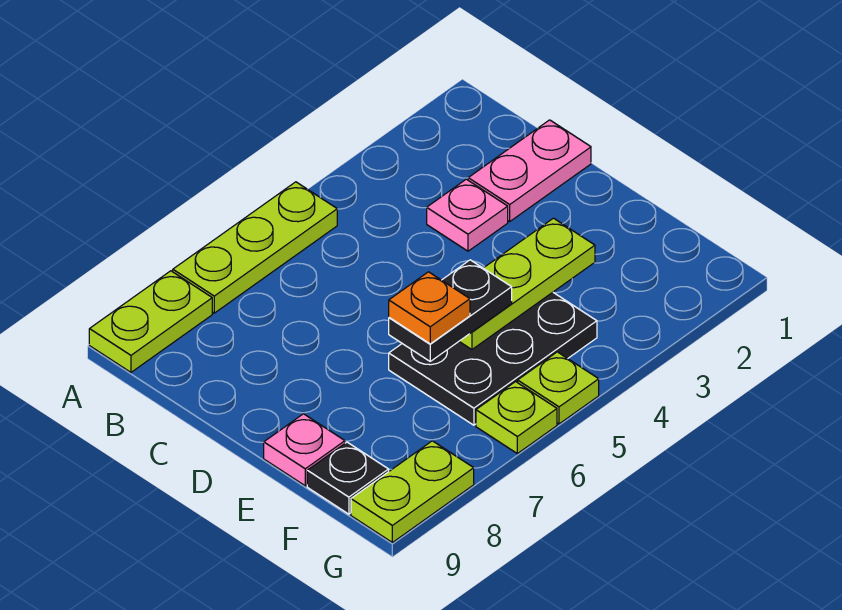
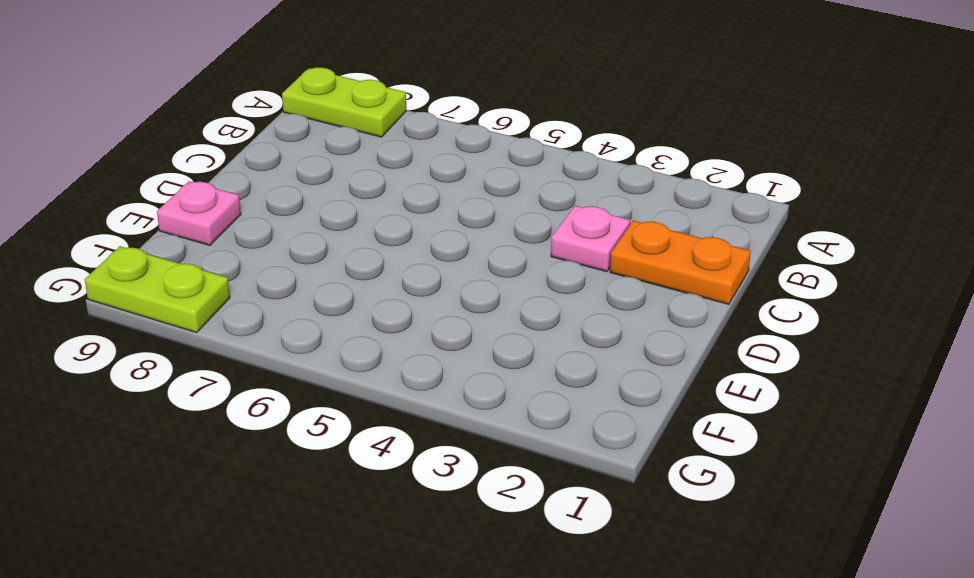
orange 1x2 plate [610,221,751,304] -> pink 1x2 plate [468,120,591,221]
none -> lime 1x3 plate [173,182,337,313]
none -> black 2x3 plate [389,292,597,425]
none -> black 1x1 plate [307,442,389,514]

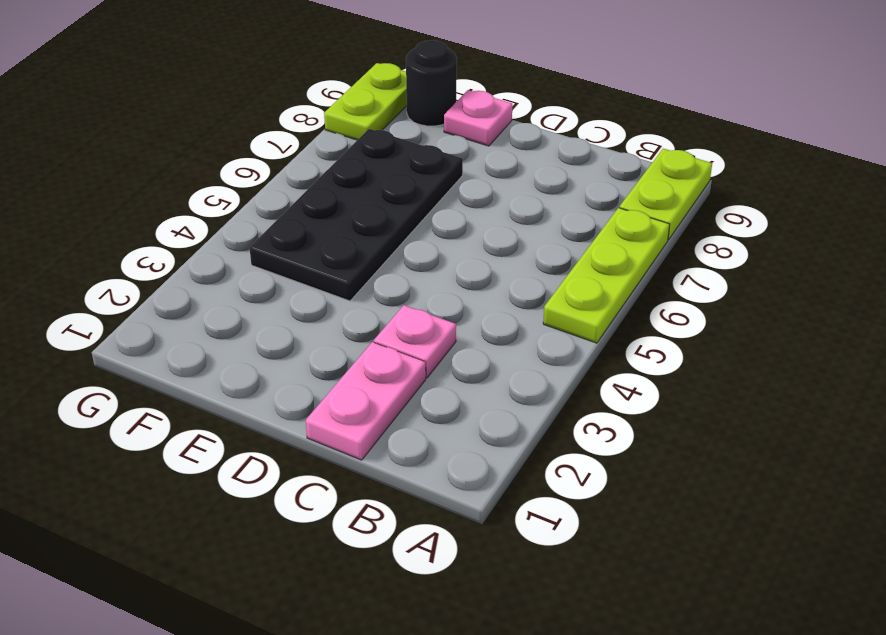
black 2x4 plate [249,129,463,301] -> black 2x3 plate [389,292,597,425]
black 1x1 round brick [406,40,457,126] -> black 1x1 plate [307,442,389,514]
none -> lime 1x1 plate [518,352,599,424]
none -> lime 1x1 plate [476,382,557,454]
none -> lime 1x3 plate [459,218,595,349]

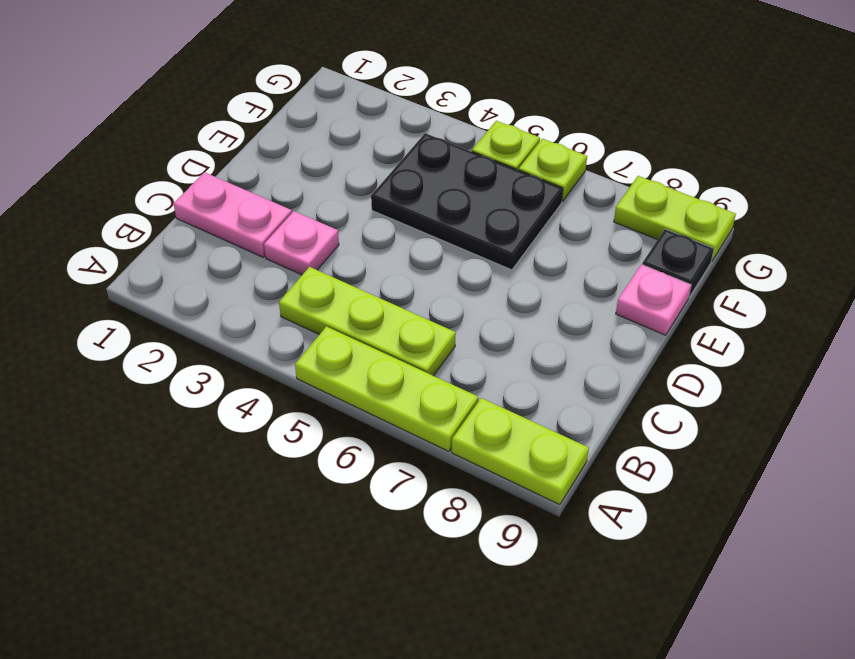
lime 1x3 plate [279,267,456,376] -> lime 1x3 plate moved to [459,218,595,349]
none -> black 1x2 plate [389,260,512,361]
none -> orange 1x1 plate [389,272,470,344]

